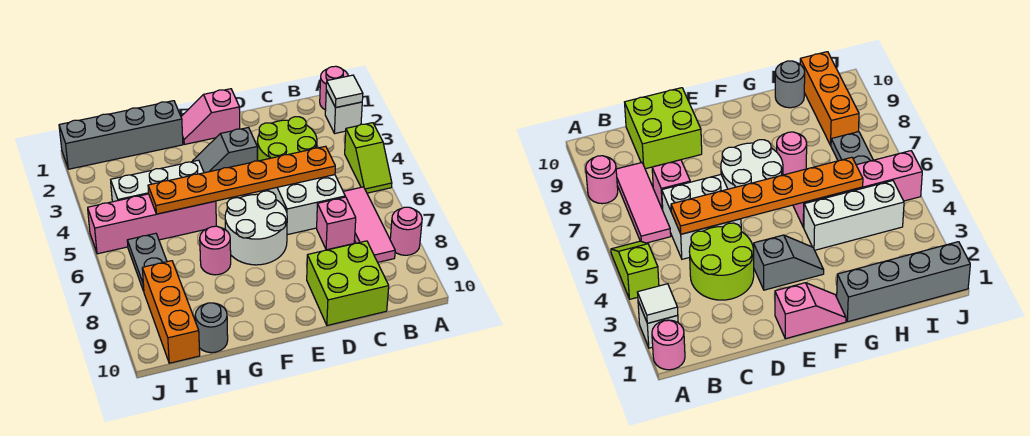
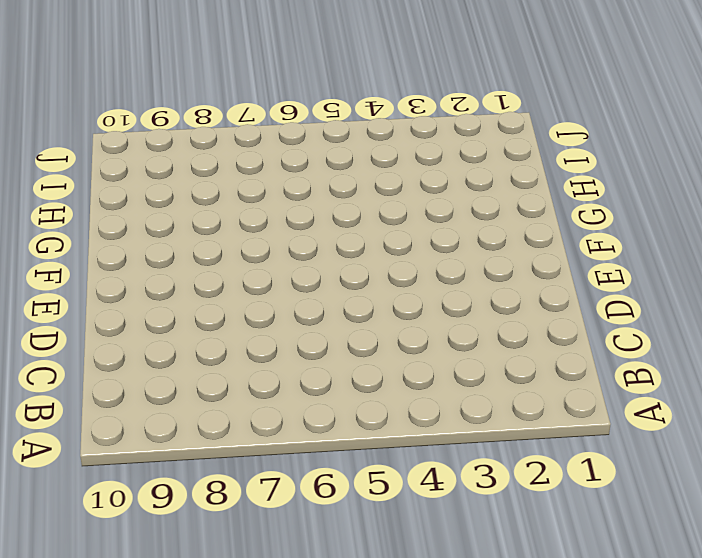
none -> pink 1x1 round brick [320,66,348,110]
none -> white 1x1 brick [325,90,362,134]
none -> lime 1x2 slope [345,123,392,193]

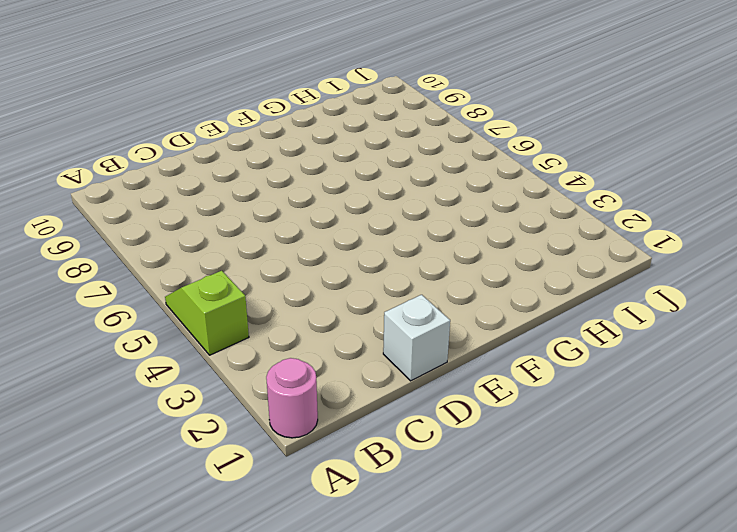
white 1x1 brick [383,295,450,381] -> white 1x1 brick moved to [325,90,362,134]
none -> pink 1x1 round brick [390,207,422,255]
none -> pink 1x3 tile [343,187,395,262]
none -> lime 2x2 round brick [258,117,317,161]

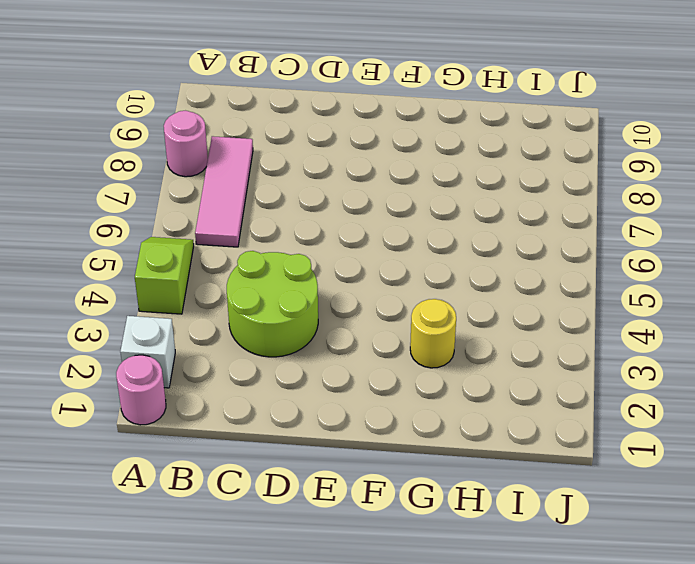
yellow 1x1 round brick [410,299,456,368] -> none
none -> white 2x2 brick [268,175,345,235]
none -> pink 1x1 brick [317,197,356,250]
none -> lime 2x2 brick [307,241,389,325]

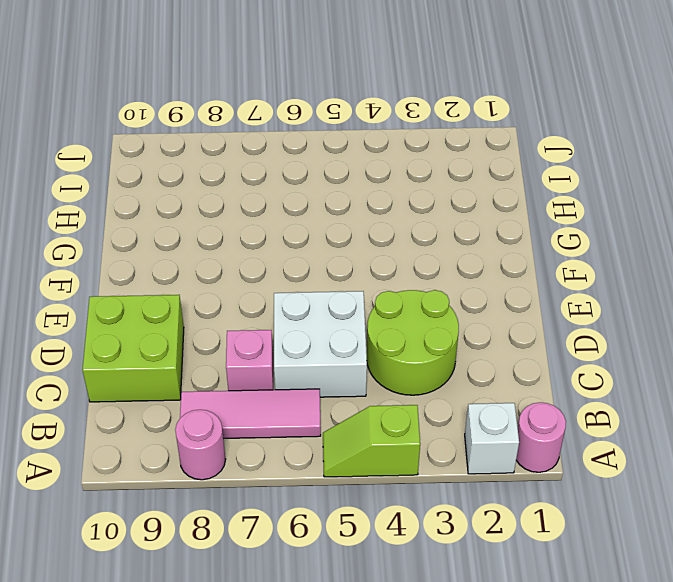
none -> pink 1x2 slope [181,89,240,144]
none -> grey 1x2 slope [193,128,257,173]
none -> white 2x2 round brick [225,191,287,265]

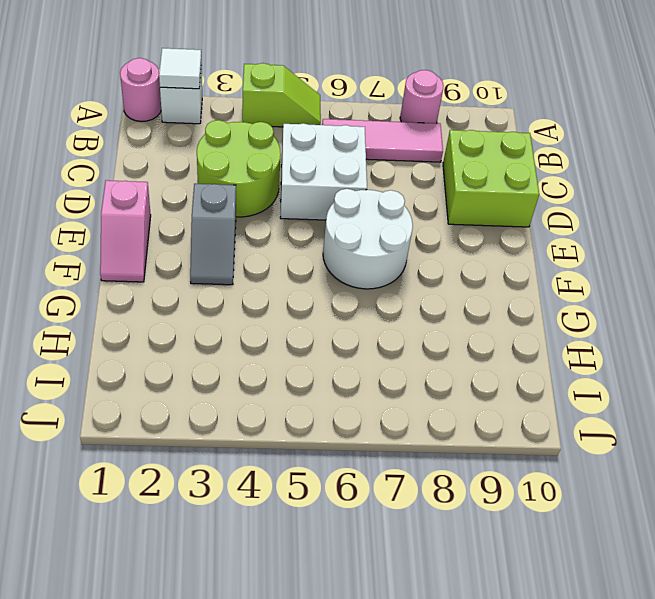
none -> pink 1x1 brick [317,197,356,250]
none -> grey 1x4 brick [59,101,183,169]
none -> white 1x3 brick [111,160,204,202]

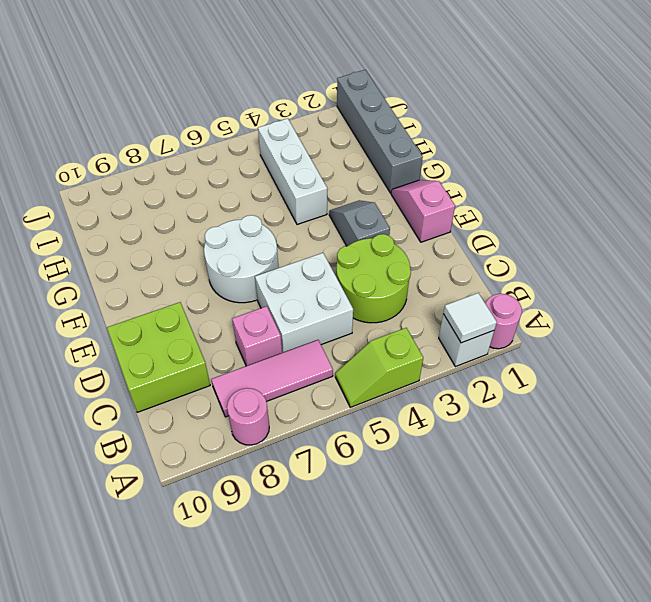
none -> pink 1x4 brick [88,194,216,254]
none -> pink 1x1 round brick [200,226,231,275]
none -> grey 1x1 round brick [195,303,228,353]

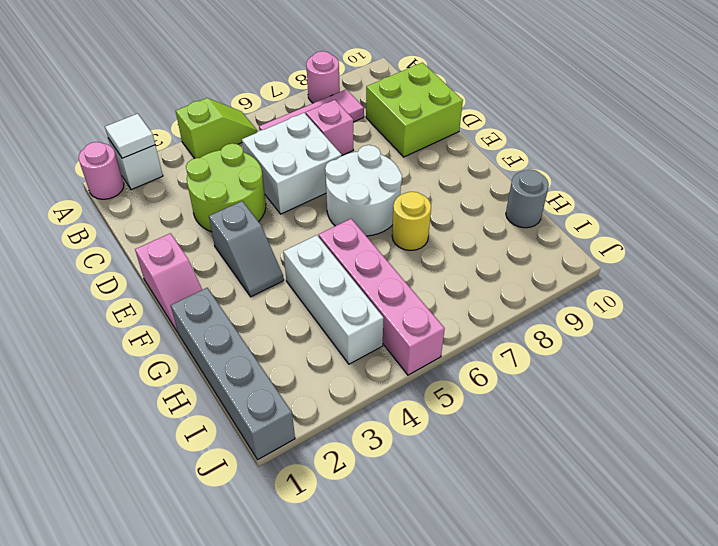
yellow 1x1 round brick [392,192,431,250] -> pink 1x1 round brick [200,226,231,275]
none -> grey 1x2 plate [127,233,167,291]
none -> orange 1x3 brick [142,261,200,363]
none -> orange 1x6 plate [148,146,335,214]

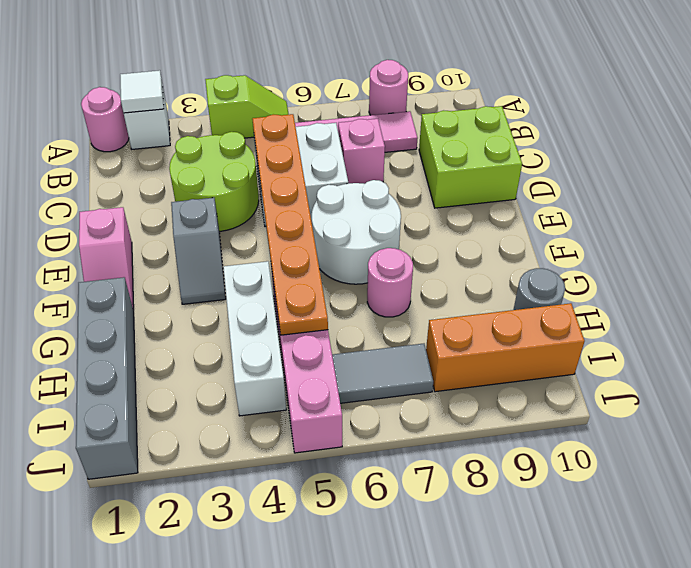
grey 1x2 tile [332,344,433,403] -> grey 1x2 plate [127,233,167,291]

